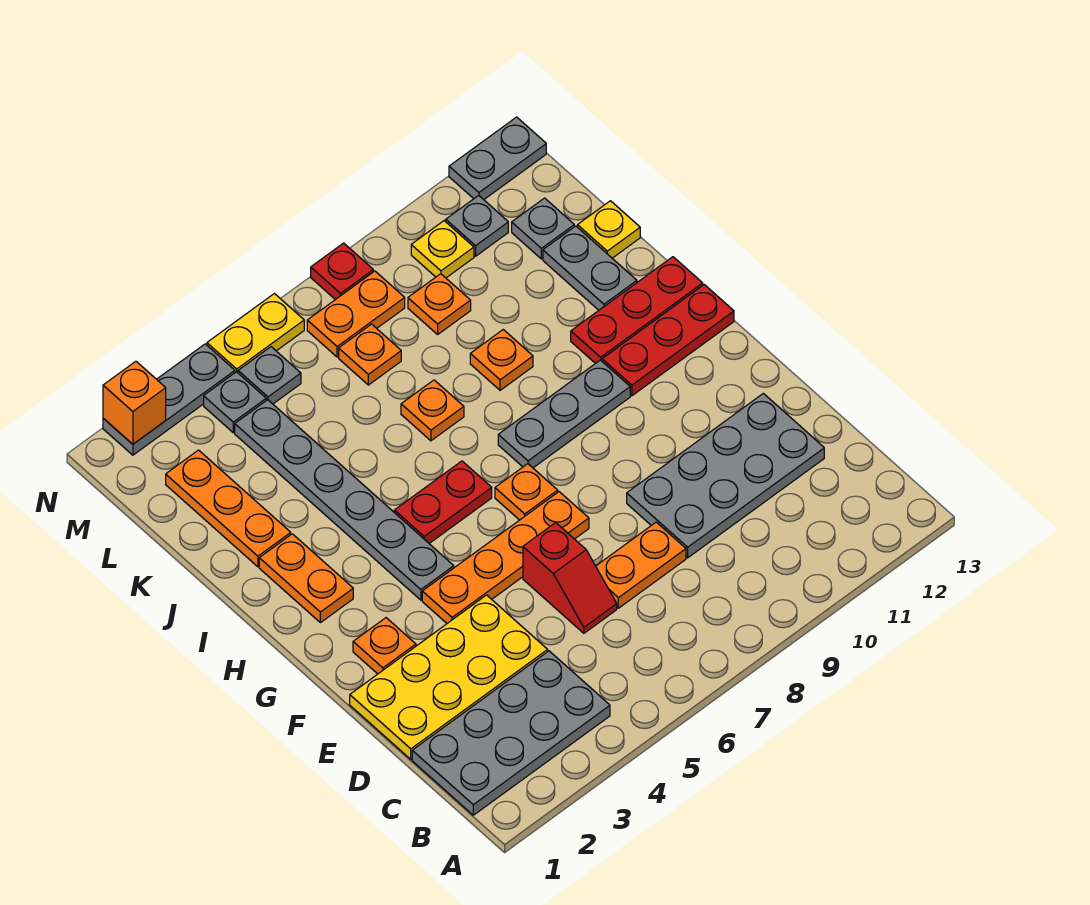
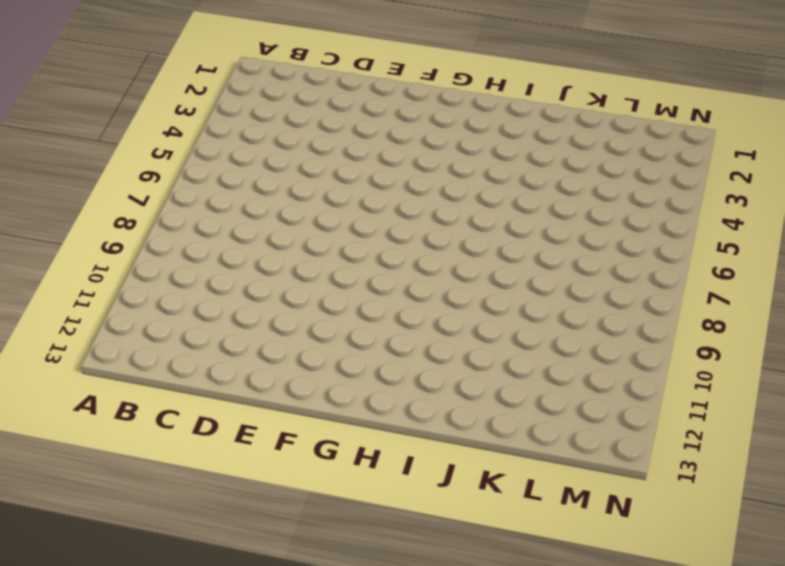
none -> grey 2x4 plate [412,651,610,815]
none -> yellow 2x4 plate [350,595,548,759]
none -> red 1x2 slope [523,523,617,633]
none -> orange 1x2 plate [596,522,686,608]

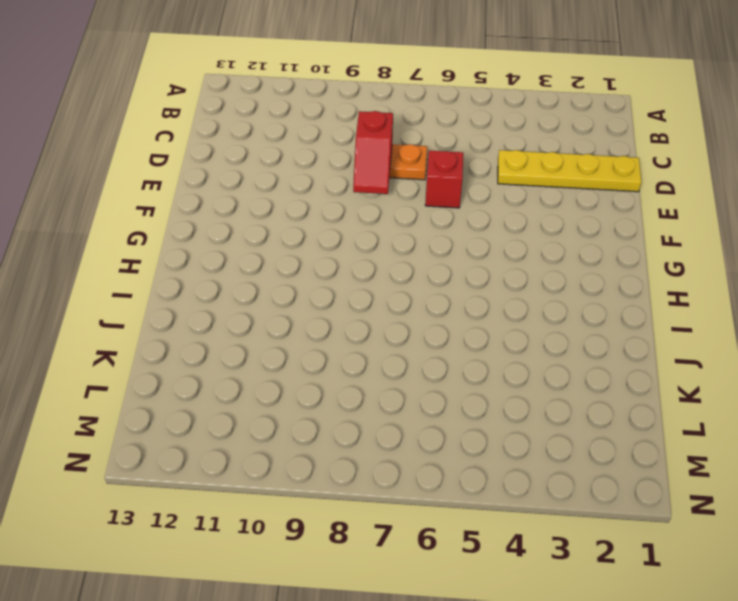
yellow 1x4 plate [498,150,641,192] -> yellow 2x4 plate [350,595,548,759]
red 1x2 slope [353,111,393,194] -> none
none -> grey 2x4 plate [412,651,610,815]
none -> grey 2x4 plate [627,393,824,558]
none -> orange 1x1 plate [353,618,416,674]
none -> orange 1x4 plate [422,492,589,623]

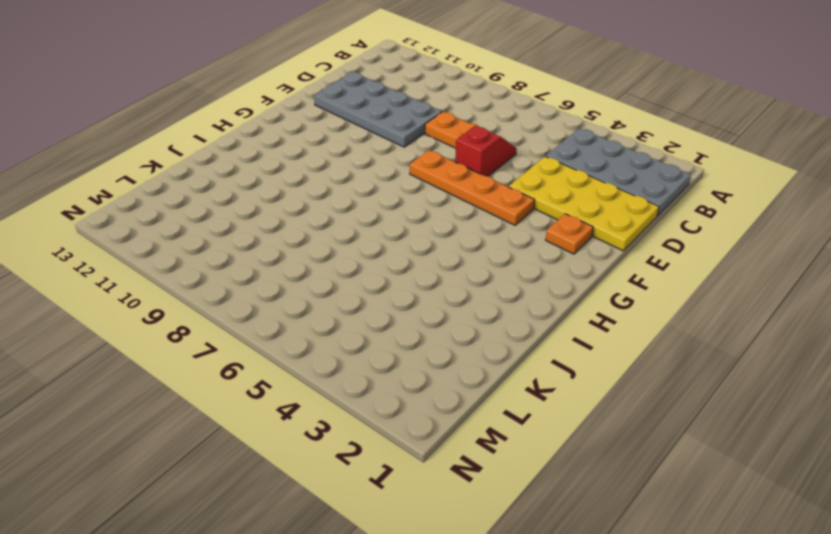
none -> grey 1x6 plate [235,400,454,600]
none -> orange 1x1 plate [495,464,558,520]
none -> orange 1x2 plate [259,534,353,623]
none -> red 1x2 plate [394,461,492,543]

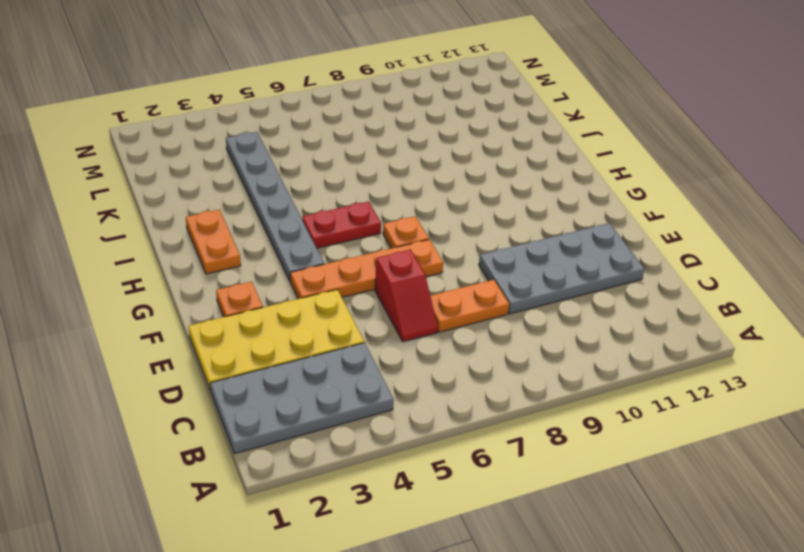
none -> grey 1x3 plate [498,360,630,468]
none -> red 1x3 plate [602,285,734,396]
none -> red 1x3 plate [571,257,703,364]
none -> orange 1x3 plate [166,450,291,567]

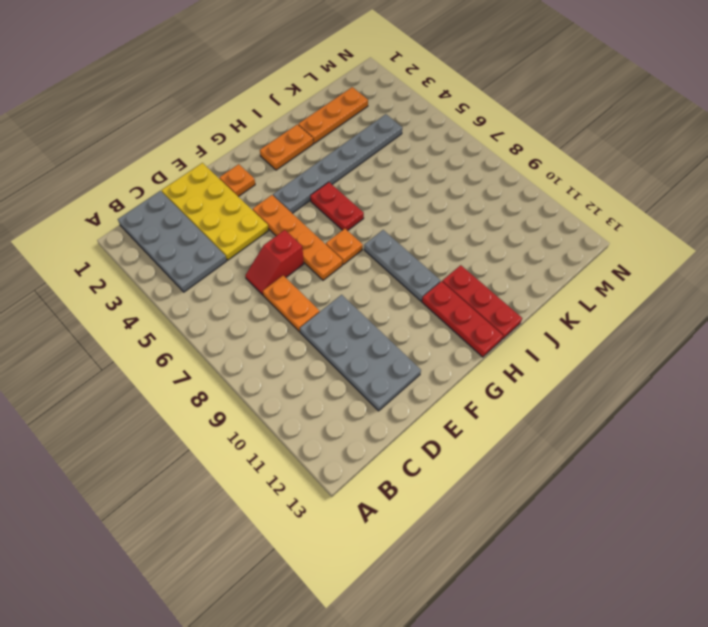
none -> orange 1x1 plate [401,380,464,441]
none -> orange 1x1 plate [470,330,533,390]
none -> grey 1x2 plate [543,226,637,310]
none -> yellow 1x1 plate [578,201,640,258]

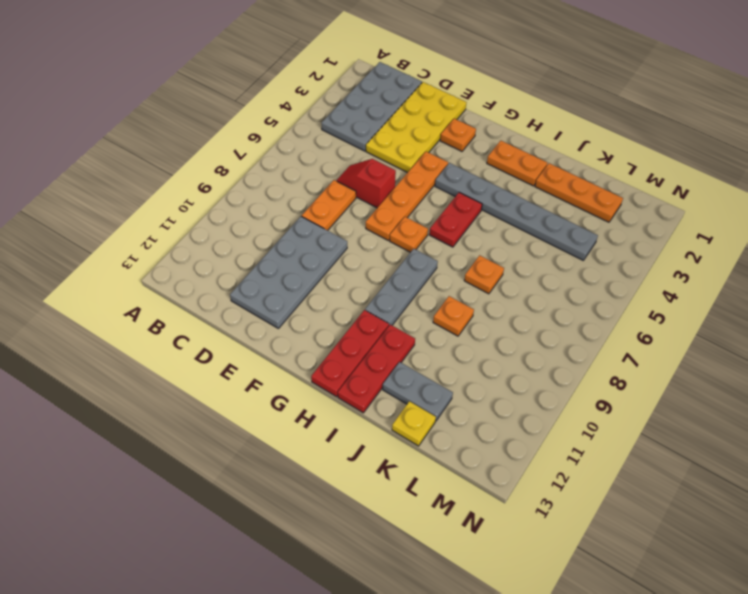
none -> orange 1x1 plate [339,324,401,385]
none -> orange 1x1 plate [408,274,471,334]
none -> grey 1x1 plate [512,198,574,259]
none -> grey 1x1 plate [204,372,266,433]

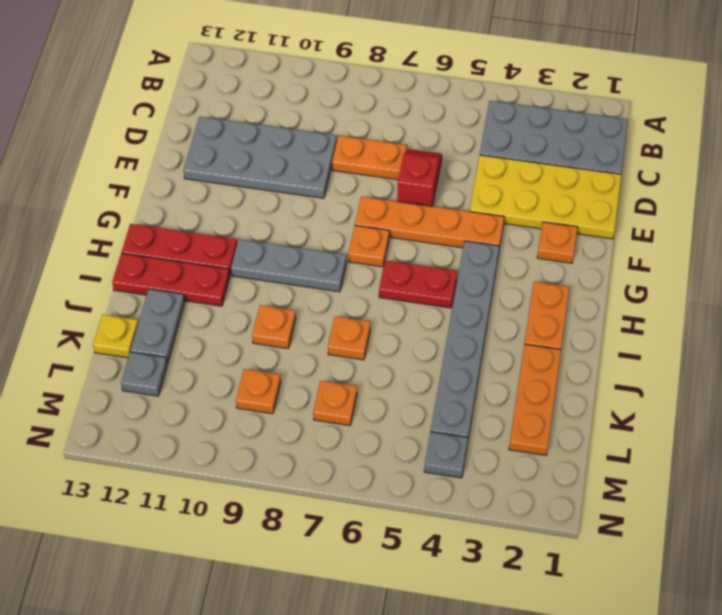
none -> grey 1x1 plate [238,347,301,404]
none -> orange 1x2 plate [307,271,405,357]
none -> yellow 1x1 plate [411,221,474,278]
none -> grey 1x1 plate [446,195,508,256]

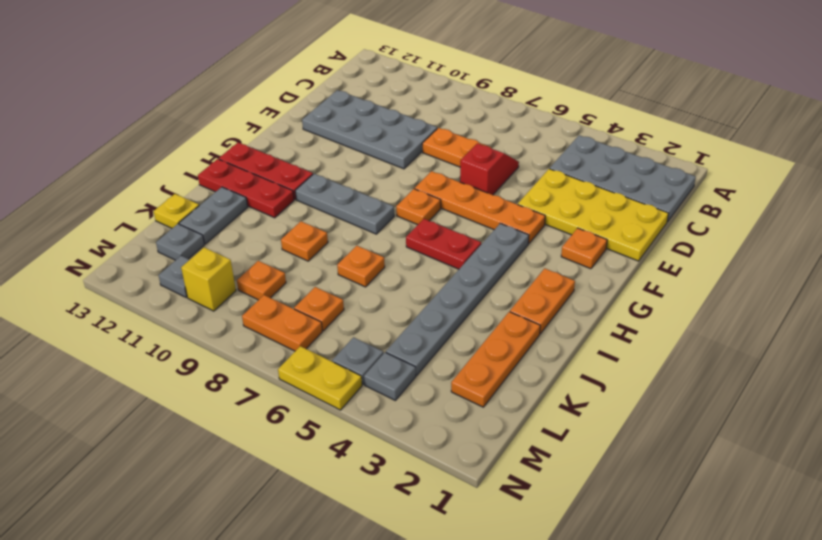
yellow 1x1 brick [181,248,236,311] -> yellow 1x1 plate [411,221,474,278]
none -> grey 1x3 plate [103,344,235,455]
none -> red 1x1 plate [311,243,373,300]
none -> grey 1x2 plate [449,117,546,200]
none -> orange 1x1 brick [103,361,166,444]

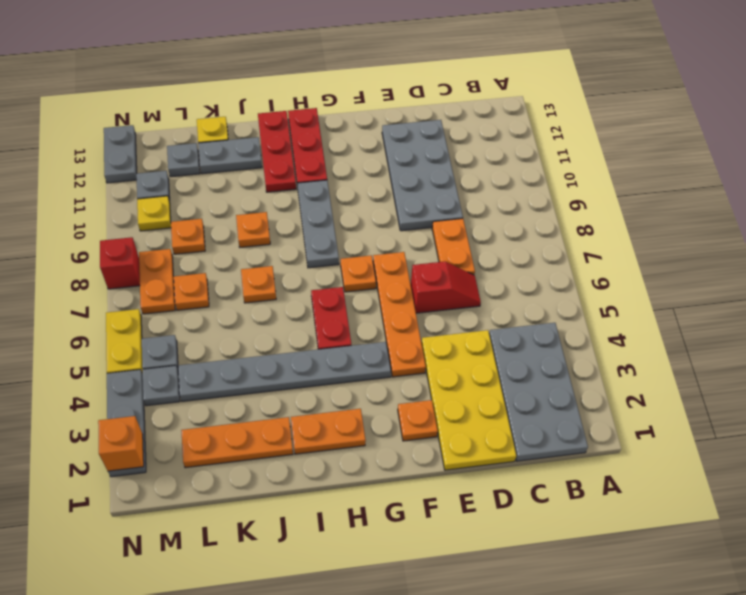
red 1x1 brick [100,237,140,289] -> red 1x1 plate [311,243,373,300]

